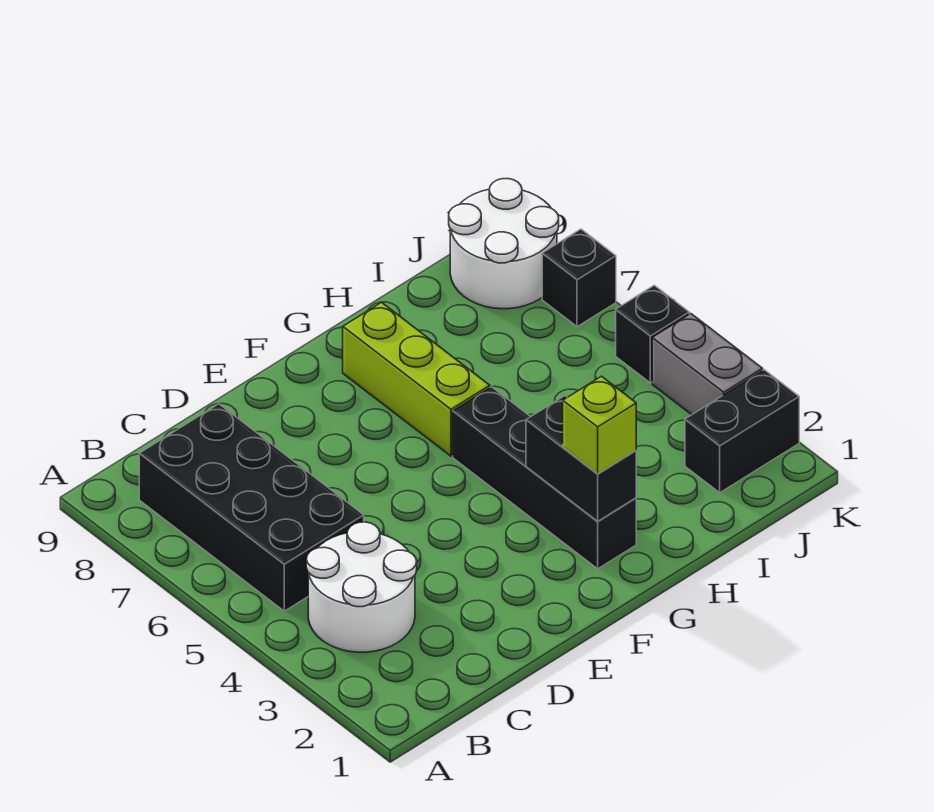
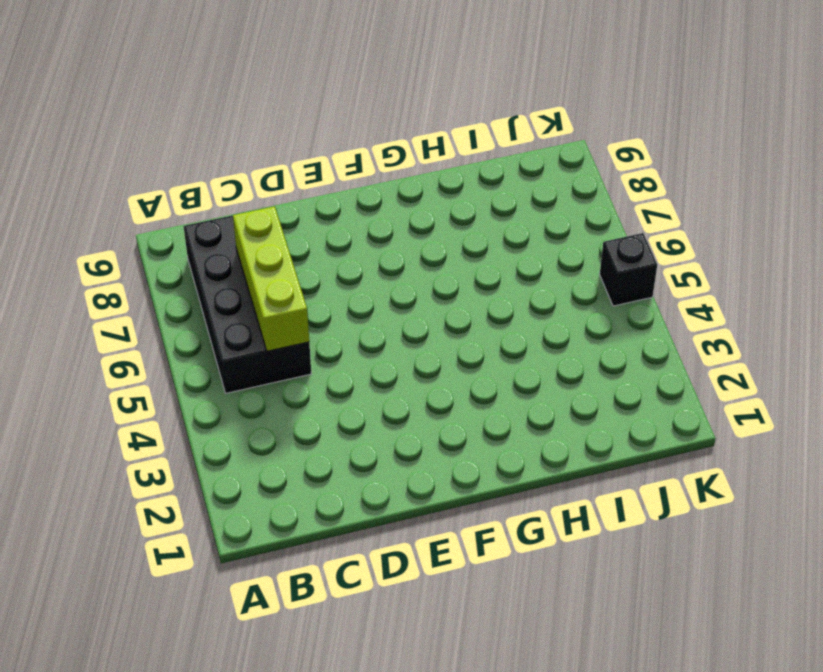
lime 1x3 brick [233,206,309,351] -> lime 1x3 brick moved to [343,302,490,456]
none -> white 2x2 round brick [306,522,417,652]
none -> black 1x4 brick [453,387,636,569]

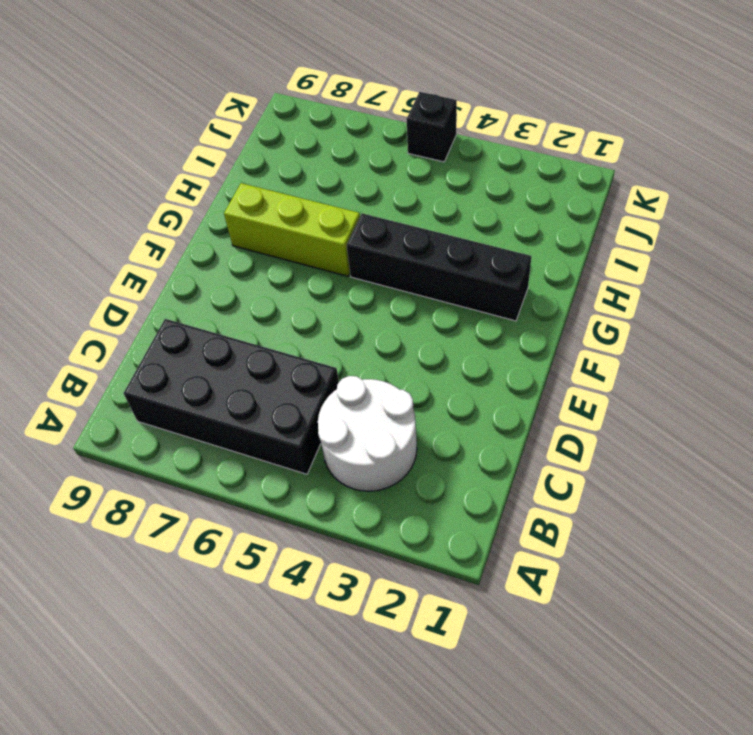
none -> black 1x2 brick [685,370,799,493]
none -> white 2x2 round brick [449,179,559,309]

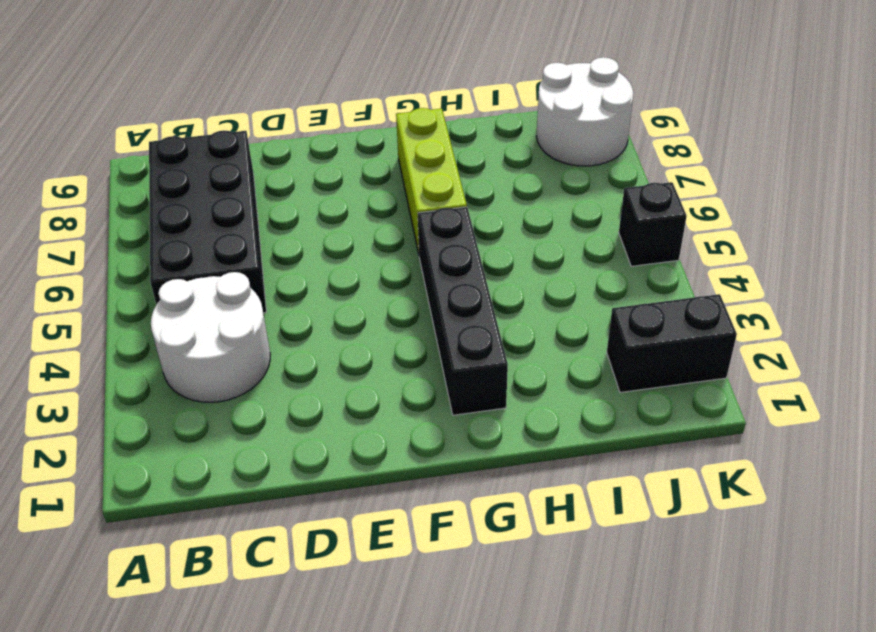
none -> grey 1x2 brick [652,314,763,415]
none -> black 1x1 brick [542,229,616,327]

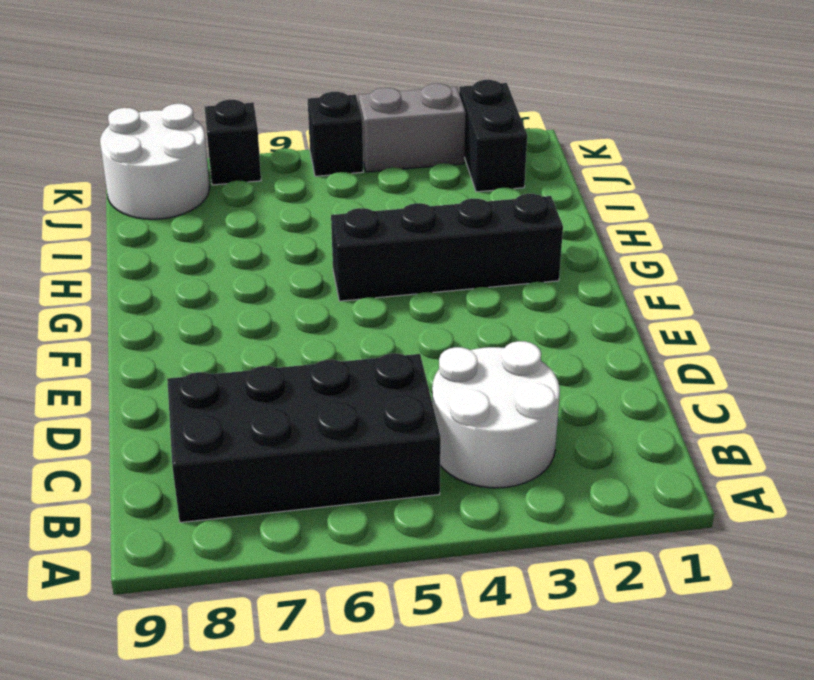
none -> lime 1x3 brick [343,302,490,456]
none -> black 1x2 brick [526,396,636,521]

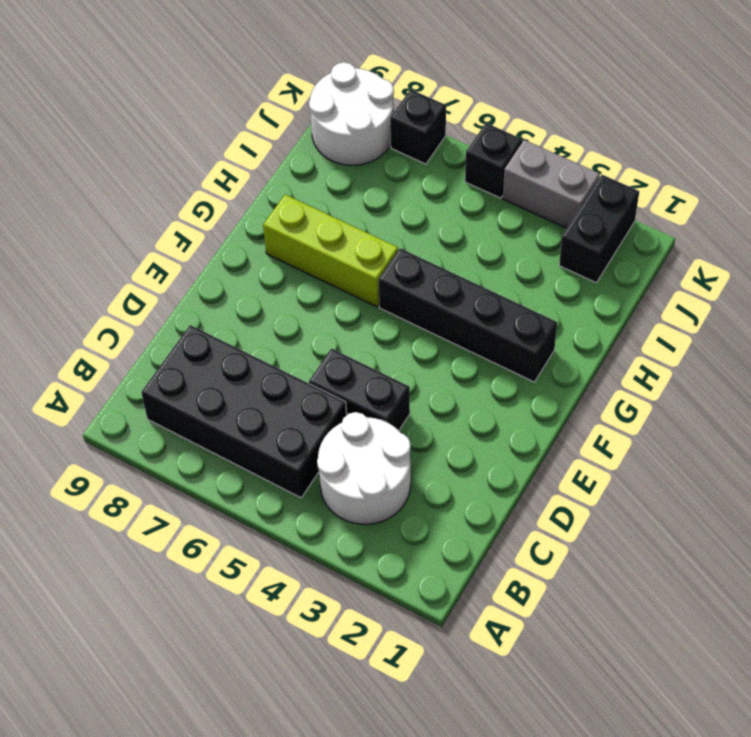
black 1x2 brick [309,349,410,430] -> black 1x2 brick moved to [526,396,636,521]
none -> lime 1x1 brick [563,376,636,474]

